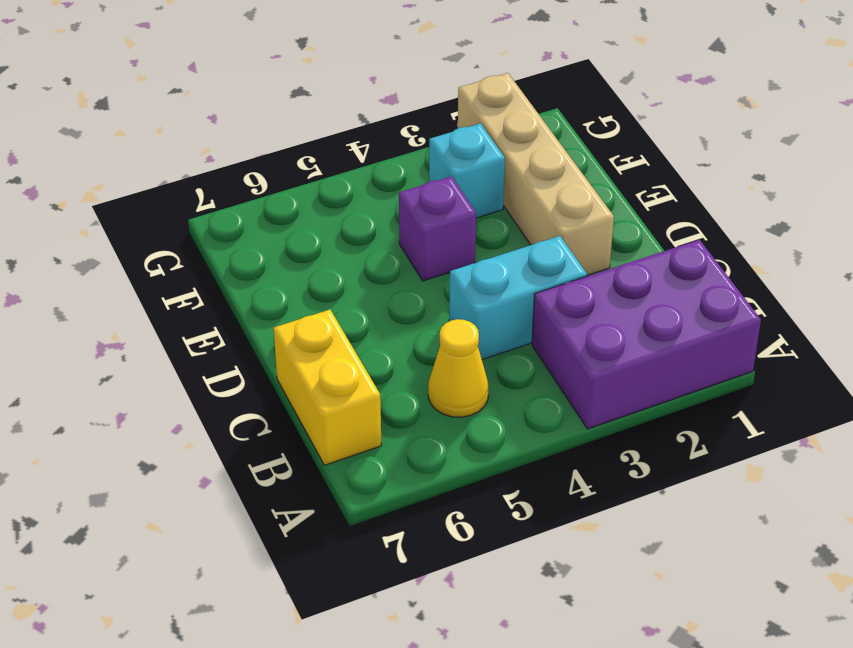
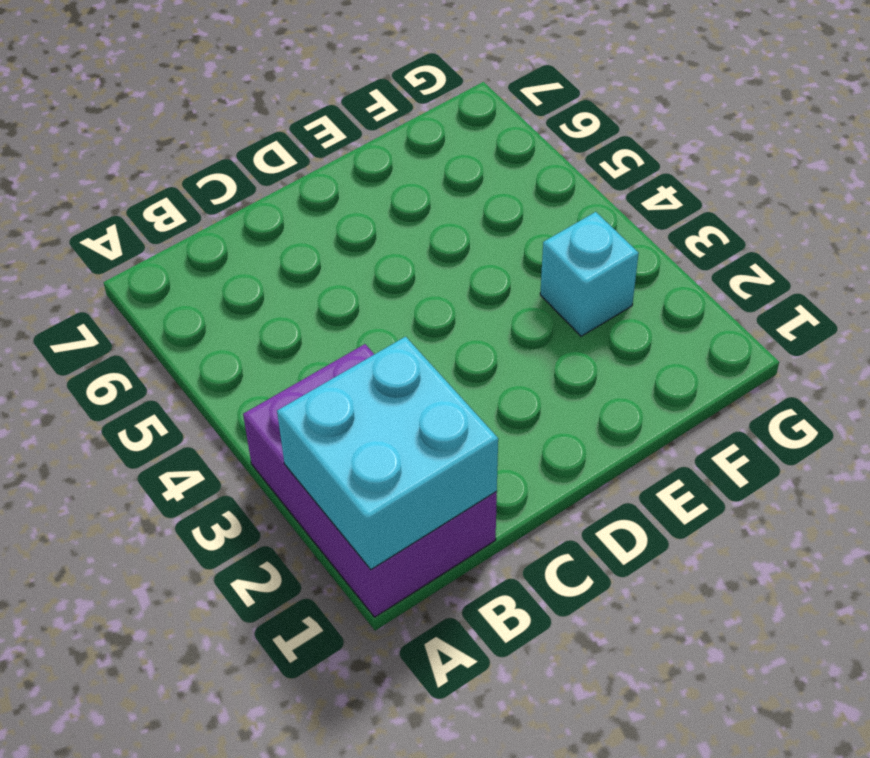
cyan 2x2 brick [277,337,498,569] -> none
none -> yellow 1x1 cone [428,319,489,417]
none -> yellow 1x2 brick [274,310,381,465]

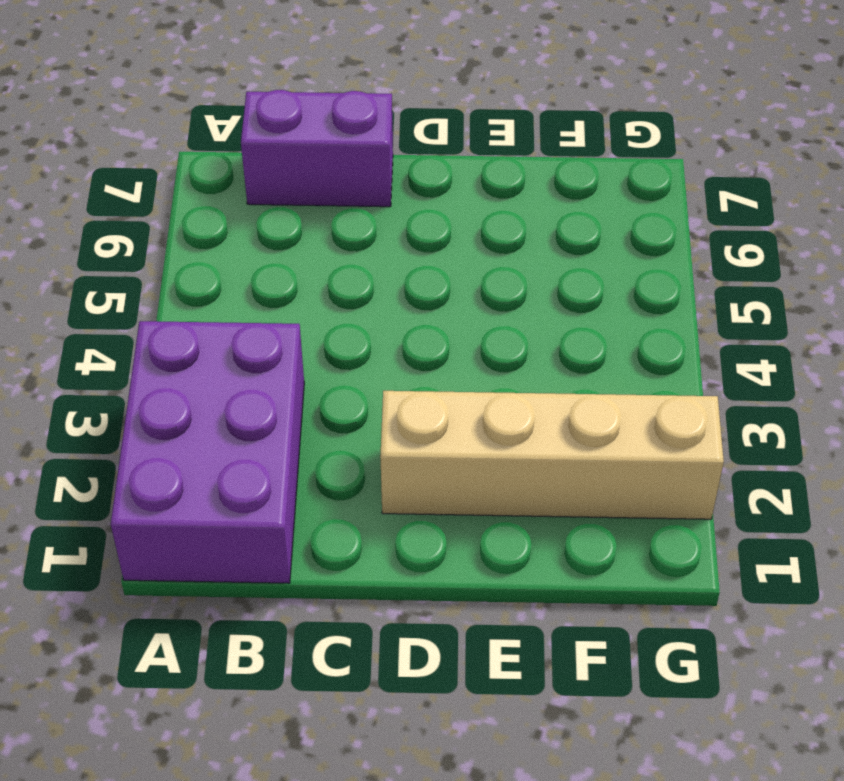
purple 1x2 brick [241,90,393,207] -> yellow 1x2 brick [274,310,381,465]
none -> yellow 1x1 cone [428,319,489,417]
none -> cyan 1x2 brick [449,236,587,360]

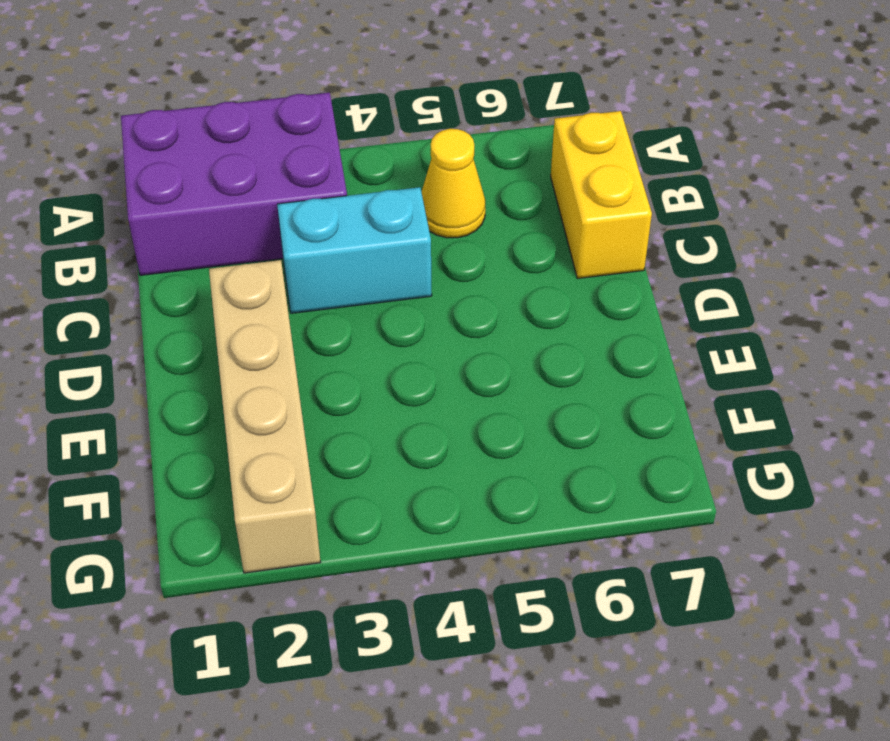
none -> purple 1x1 brick [399,176,476,281]
none -> cyan 1x1 brick [429,123,505,218]

